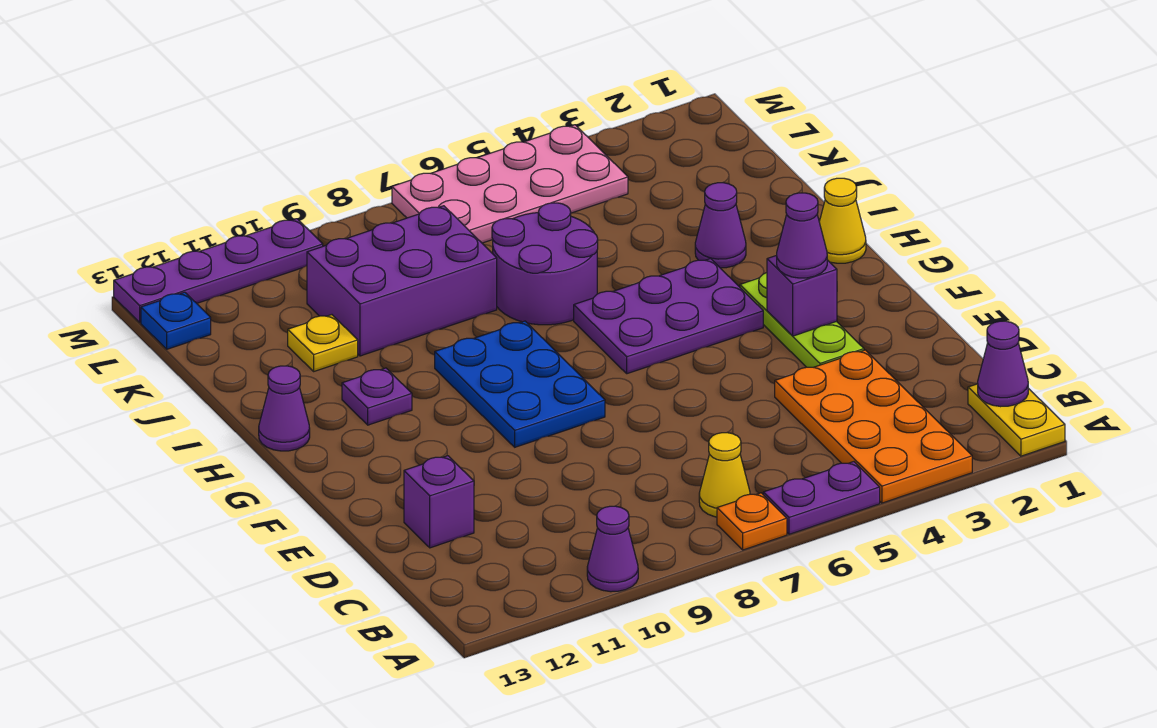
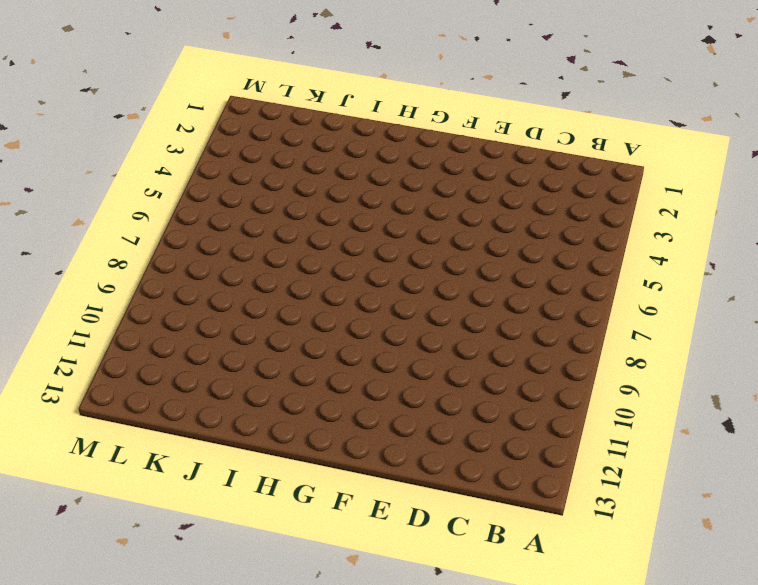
none -> yellow 1x2 plate [968,384,1065,456]
none -> orange 2x4 plate [775,350,972,503]
none -> purple 1x2 plate [763,462,880,534]

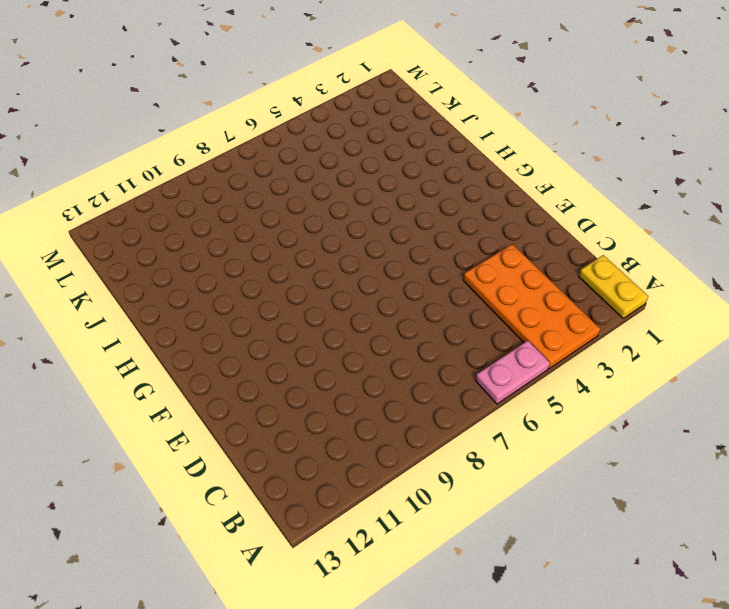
pink 1x2 plate [476,341,550,404] -> purple 1x2 plate [763,462,880,534]
none -> orange 1x1 plate [717,493,787,550]
none -> purple 1x1 cone [587,506,638,592]
none -> yellow 1x1 cone [699,433,750,517]

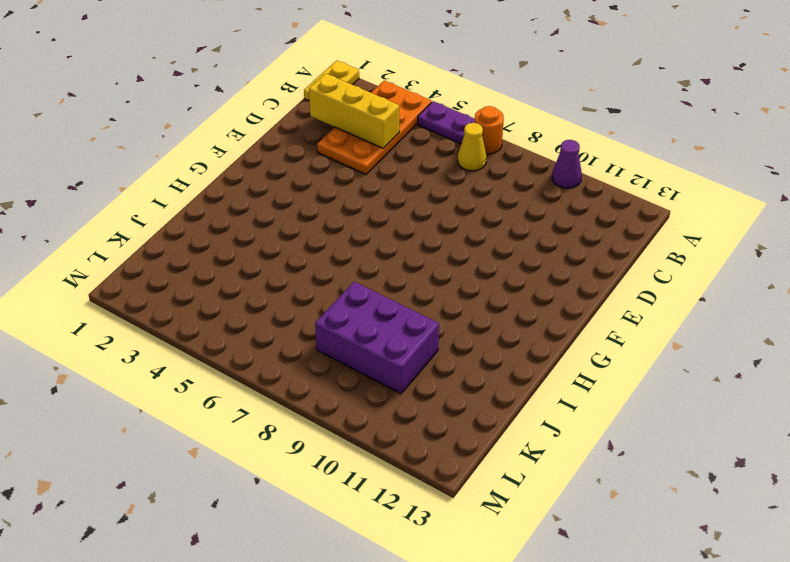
orange 1x1 round brick [475,106,504,154] -> orange 1x1 plate [717,493,787,550]
yellow 1x3 brick [309,73,399,148] -> none
none -> purple 1x1 brick [404,456,474,548]
none -> lime 1x3 plate [740,273,864,367]
none -> blue 2x3 plate [435,321,605,447]

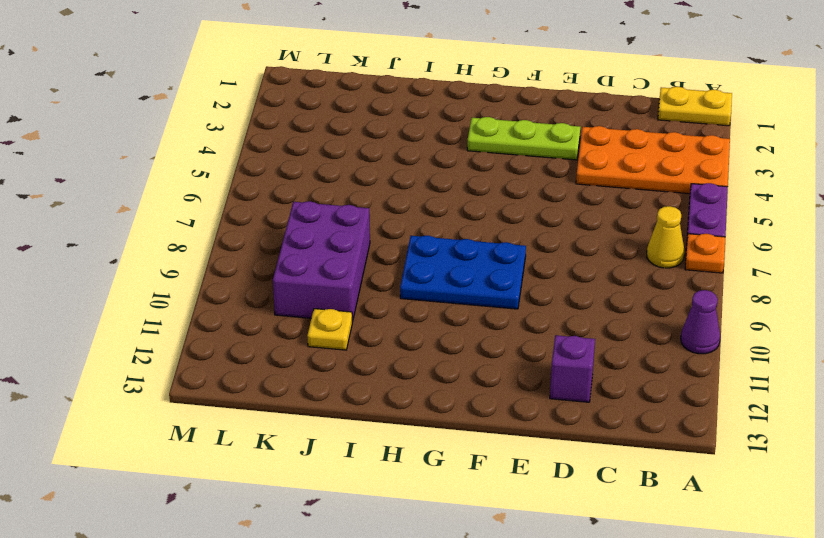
none -> purple 2x3 plate [574,259,763,374]
none -> yellow 1x1 cone [819,178,866,263]
none -> purple 1x1 plate [342,368,412,425]

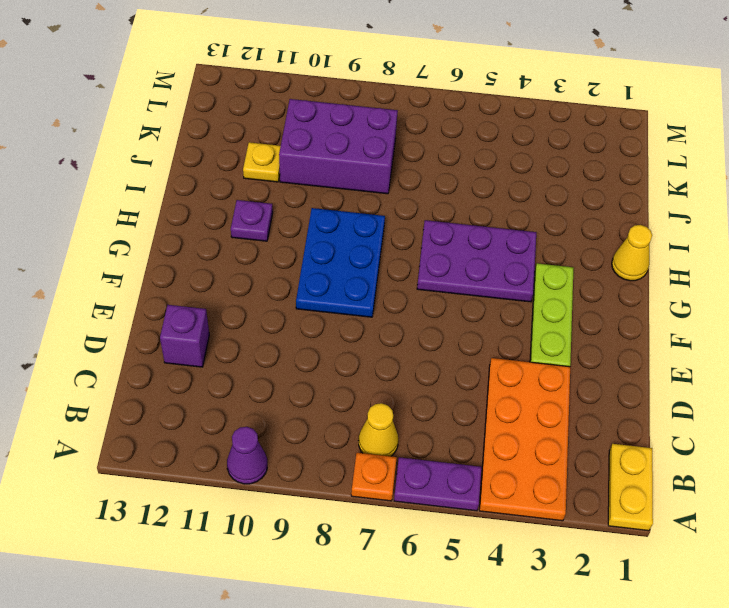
none -> purple 1x1 cone [259,366,310,451]
none -> purple 1x1 cone [695,183,746,268]
none -> purple 2x2 round brick [492,203,598,325]

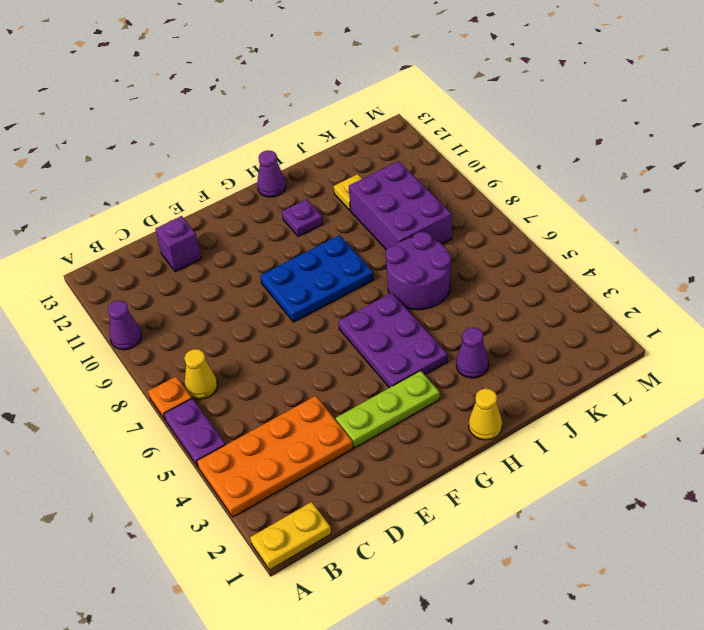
none -> pink 2x4 plate [392,125,628,243]
none -> blue 1x1 plate [141,292,211,349]
none -> purple 1x4 plate [114,219,323,322]

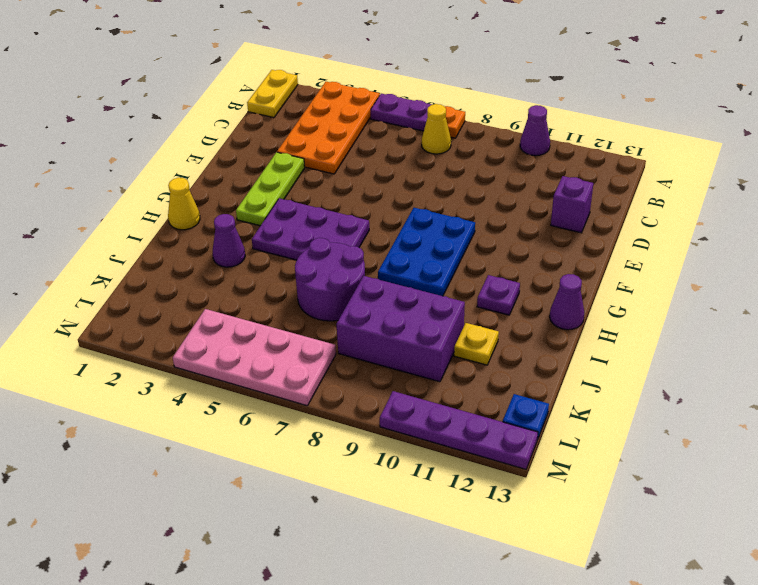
none -> purple 1x1 cone [978,321,1028,407]
none -> purple 1x1 brick [767,255,837,336]
none -> purple 1x1 cone [777,193,827,278]

